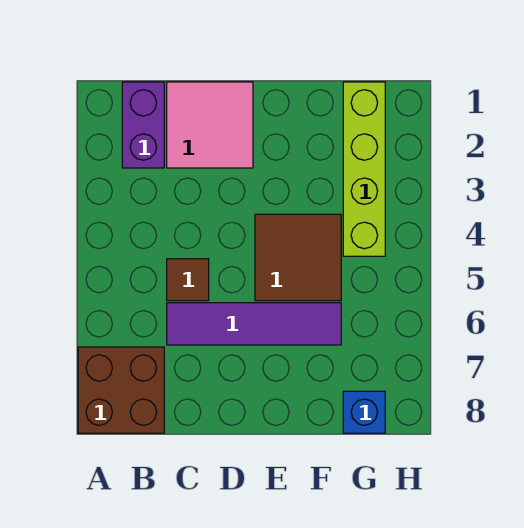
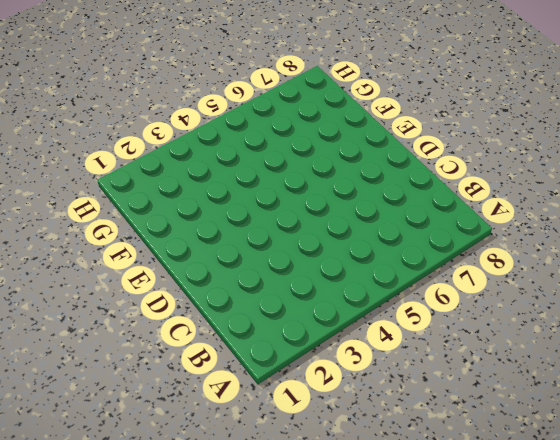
none -> brown 2x2 brick [78,347,164,433]
none -> purple 1x2 brick [122,82,164,168]

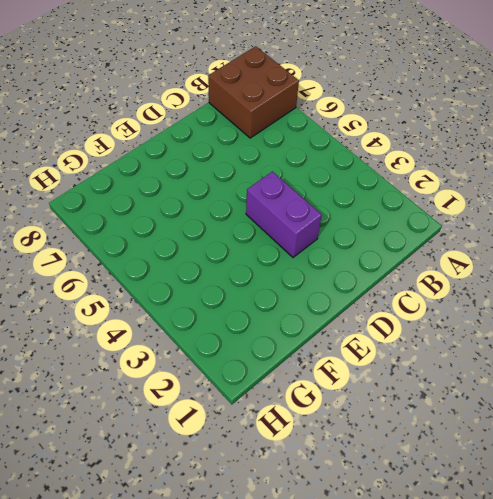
purple 1x2 brick [246,172,322,257] -> purple 1x2 brick moved to [122,82,164,168]
none -> pink 2x2 tile [167,82,253,168]
none -> brown 1x1 tile [167,259,209,301]

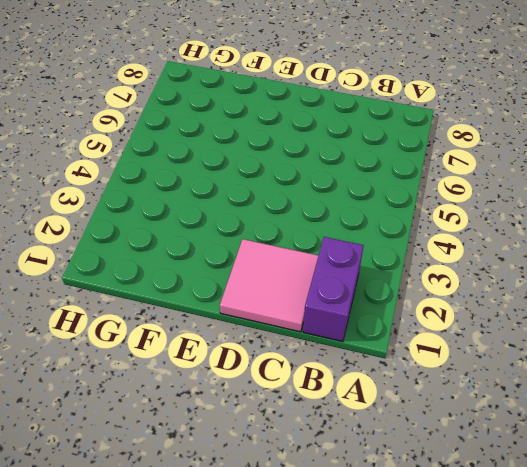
none -> brown 2x2 brick [78,347,164,433]
none -> brown 1x1 tile [167,259,209,301]

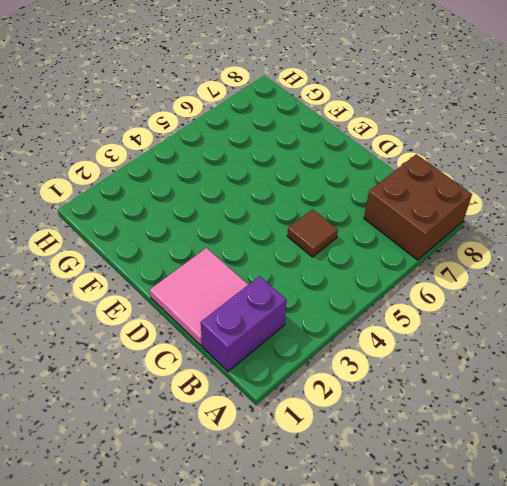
none -> purple 1x4 tile [167,303,341,345]
none -> brown 2x2 tile [255,214,341,301]

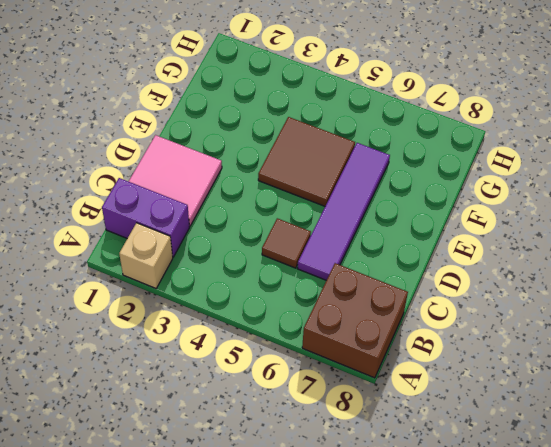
tan 1x1 brick [119,223,173,288] -> none
none -> lime 1x4 brick [343,82,385,256]
none -> blue 1x1 brick [343,391,385,433]

